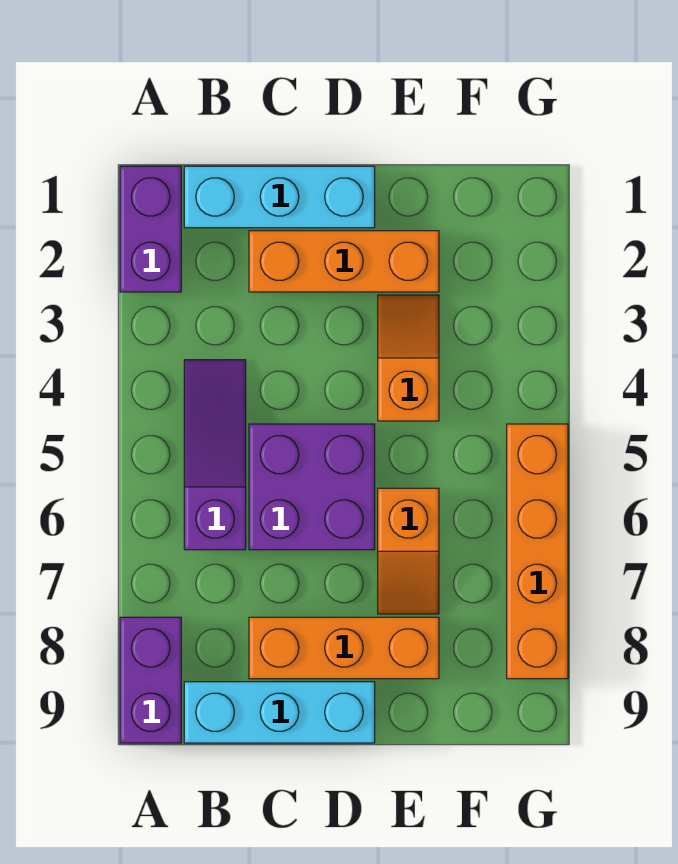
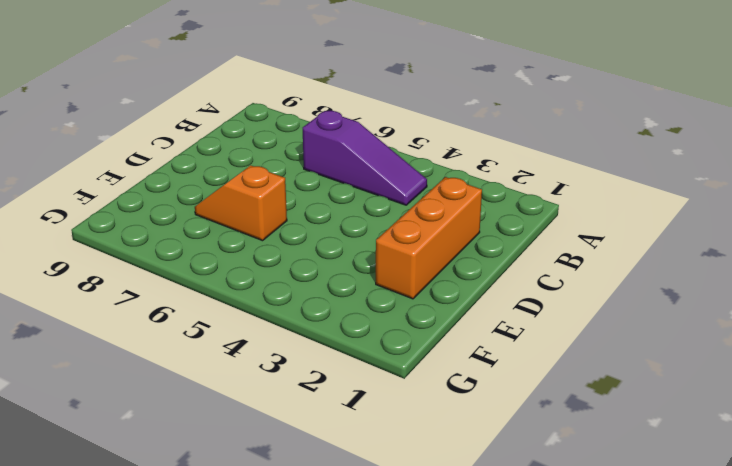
none -> purple 1x2 brick [120,166,181,292]
none -> purple 1x2 brick [120,617,181,743]

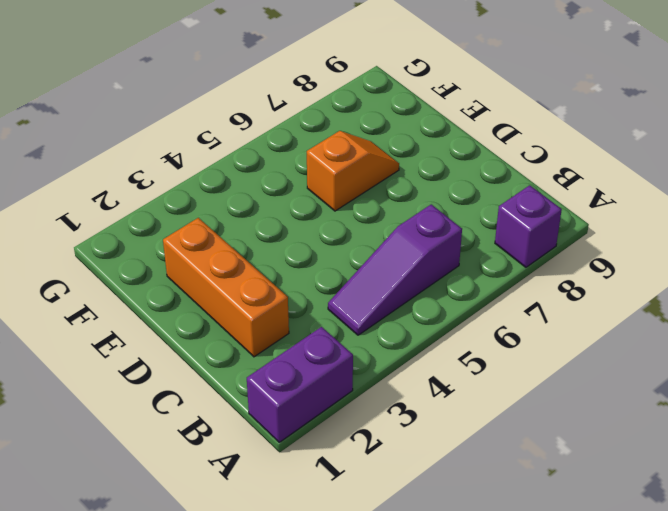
purple 1x1 brick [495,185,562,267] -> purple 1x2 brick [120,617,181,743]
none -> cyan 1x3 brick [184,166,375,228]
none -> cyan 1x3 brick [184,682,375,743]

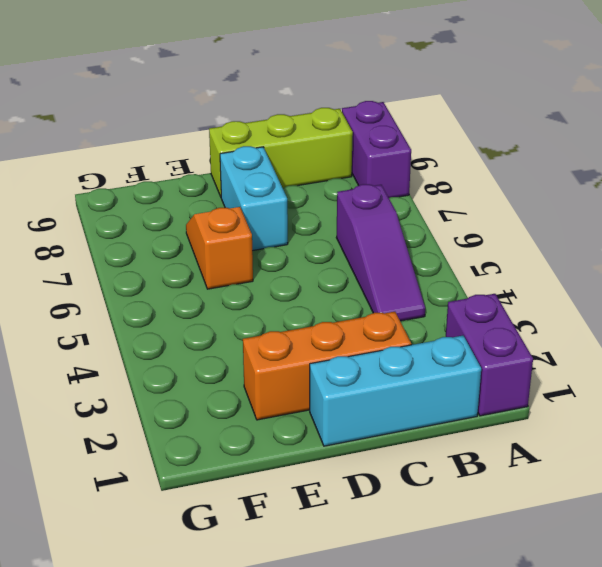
lime 1x3 brick [209,108,353,197] -> cyan 1x3 brick [184,682,375,743]
cyan 1x2 brick [220,146,288,251] -> orange 1x3 brick [249,617,439,679]
none -> purple 2x2 brick [249,424,375,550]
none -> orange 1x2 slope [378,295,439,421]

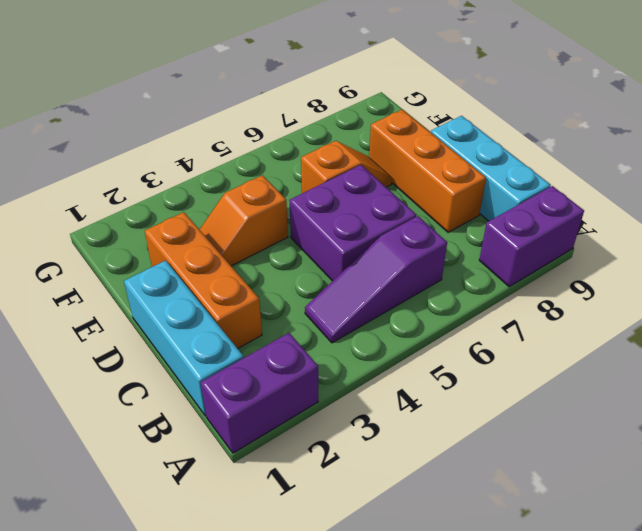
none -> orange 1x4 brick [507,424,568,679]

